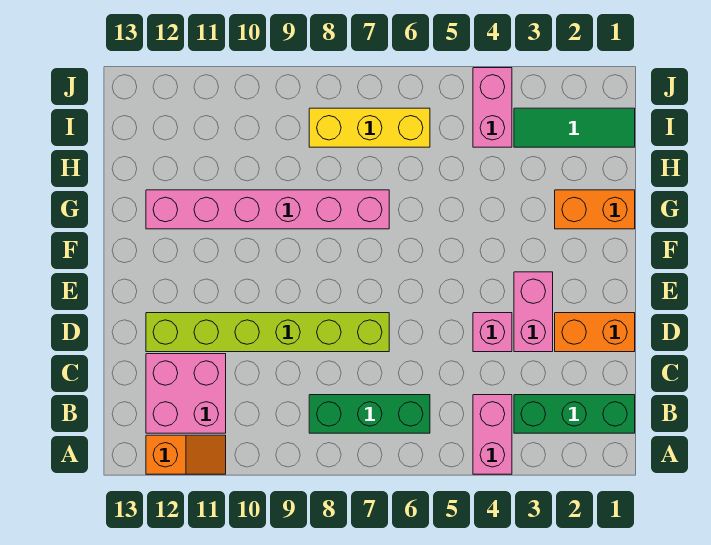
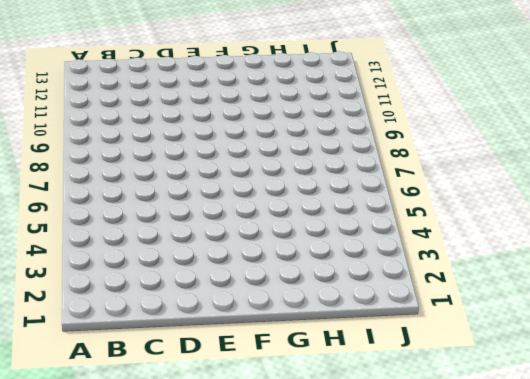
none -> pink 1x2 brick [473,395,512,474]
none -> orange 1x2 slope [146,435,226,474]
none -> green 1x3 brick [514,395,635,433]

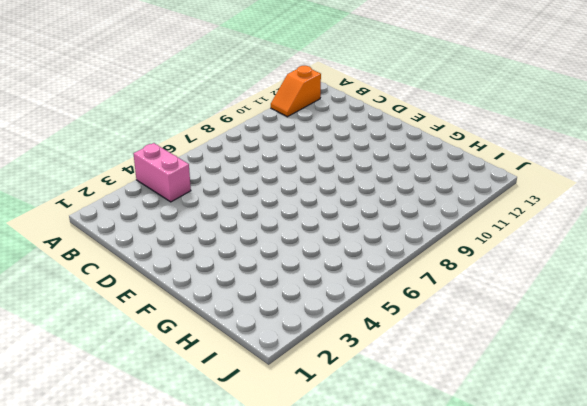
none -> green 1x3 brick [514,395,635,433]
none -> green 1x3 brick [309,395,430,433]
none -> pink 2x2 brick [146,354,226,433]

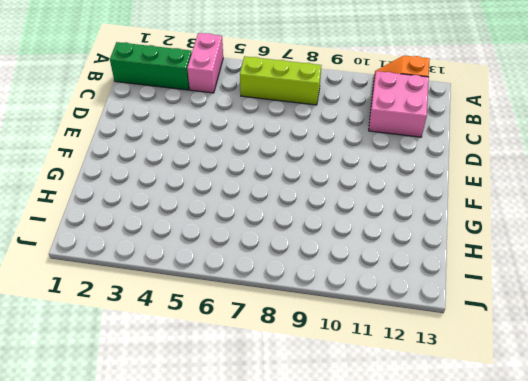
lime 1x3 brick [240,56,321,105] -> green 1x3 brick [309,395,430,433]
none -> orange 1x2 brick [555,313,635,352]
none -> pink 1x2 brick [514,272,553,352]
none -> pink 1x1 brick [473,313,512,352]

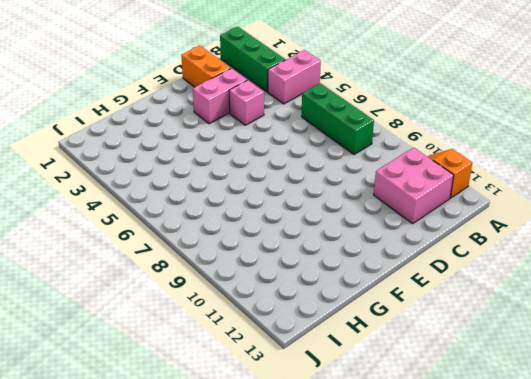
none -> lime 1x6 brick [146,313,389,352]
none -> orange 1x2 brick [555,190,635,229]
none -> pink 1x6 brick [146,190,389,229]

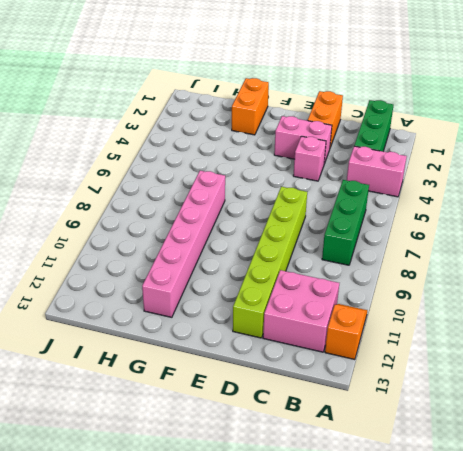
none -> green 1x3 tile [514,108,635,147]
none -> pink 1x2 brick [473,68,512,147]
none -> yellow 1x3 brick [309,108,430,147]

